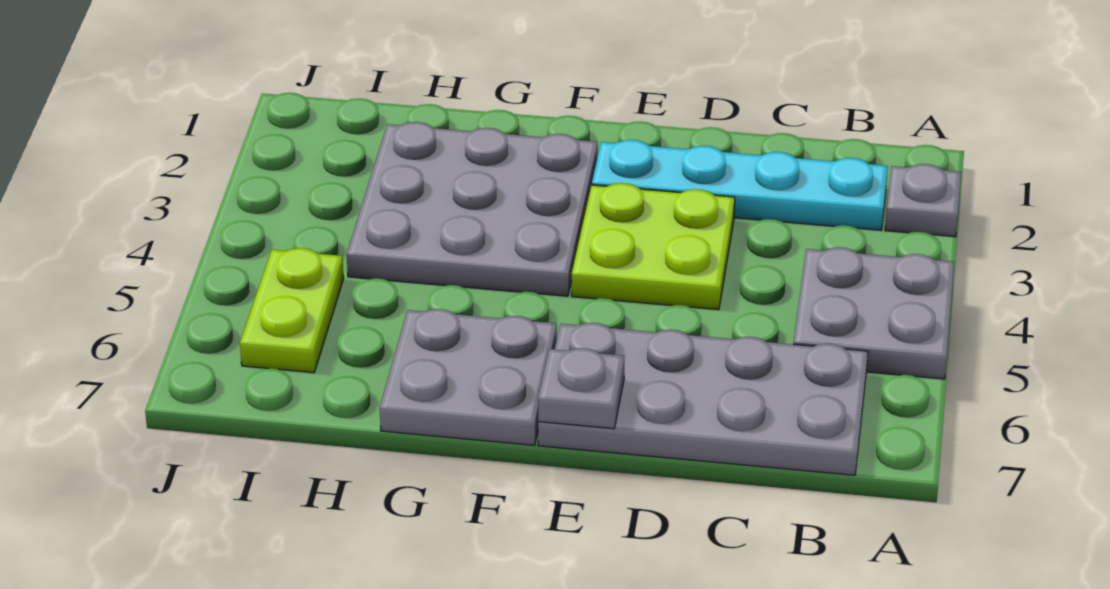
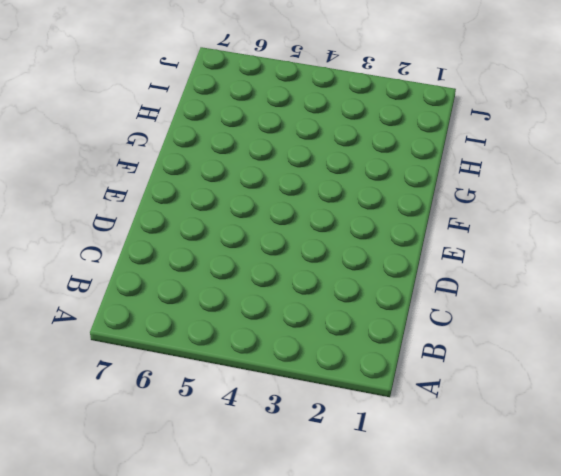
none -> grey 1x1 plate [885,164,961,237]
none -> grey 2x2 plate [794,247,954,379]

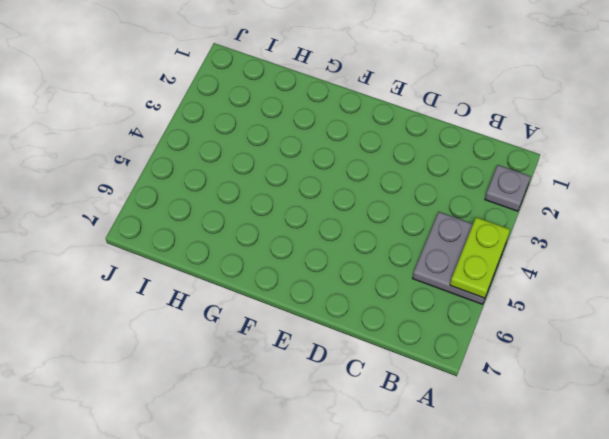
lime 1x2 plate [450,217,510,298] -> lime 1x2 plate moved to [240,248,344,373]
none -> cyan 1x4 plate [592,140,888,230]
none -> grey 2x4 plate [538,323,868,475]

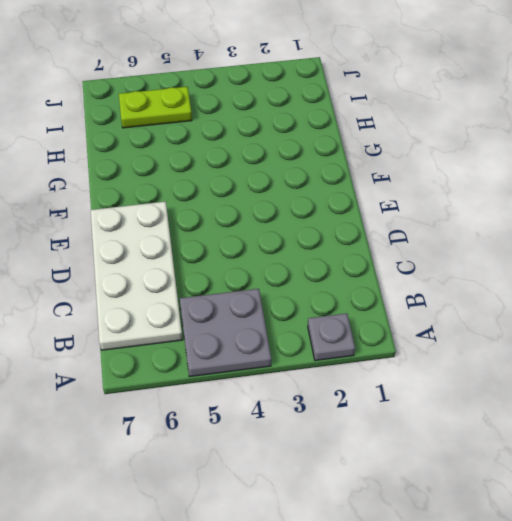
white 2x4 plate [91,201,183,350] -> grey 2x4 plate [538,323,868,475]
none -> cyan 1x4 plate [592,140,888,230]
none -> lime 2x2 plate [572,183,735,310]

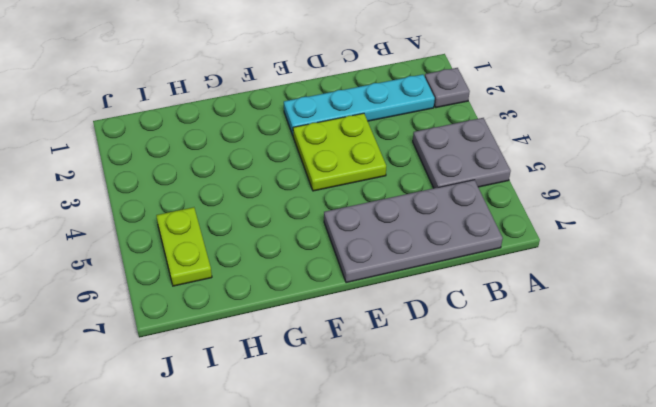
none -> grey 3x3 plate [347,122,598,296]
none -> grey 2x2 plate [380,309,557,445]

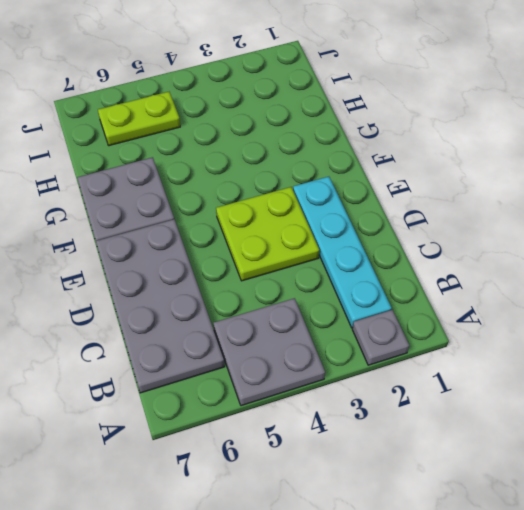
none -> grey 3x3 plate [347,122,598,296]
none -> grey 1x1 plate [538,348,625,429]

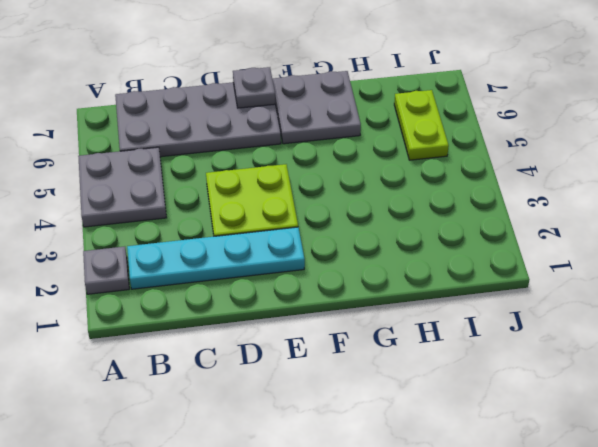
none -> grey 3x3 plate [347,122,598,296]

